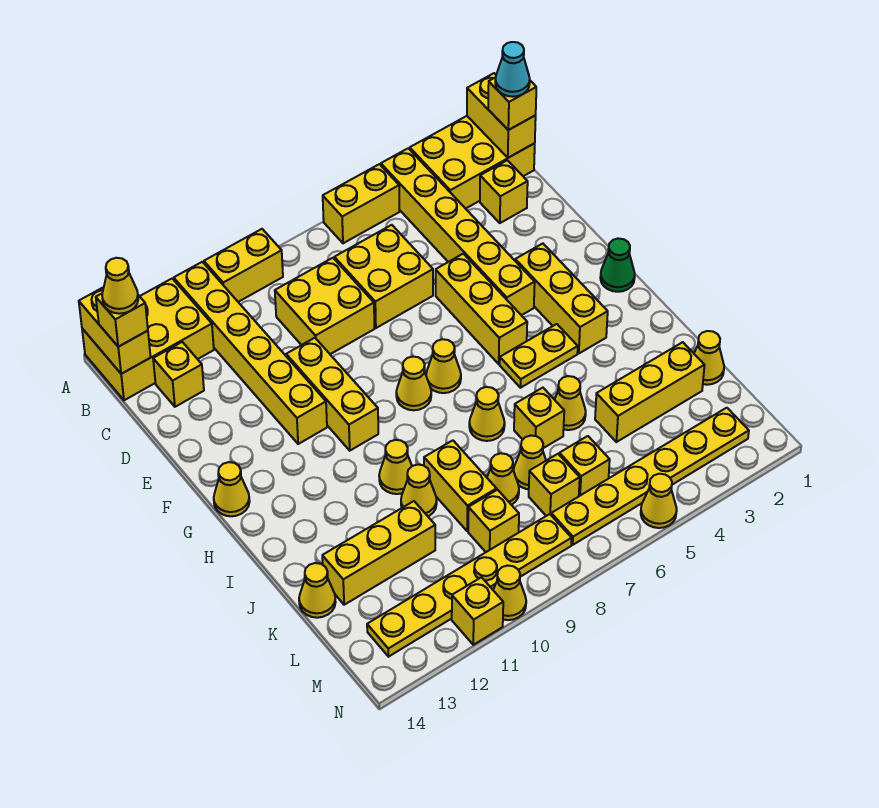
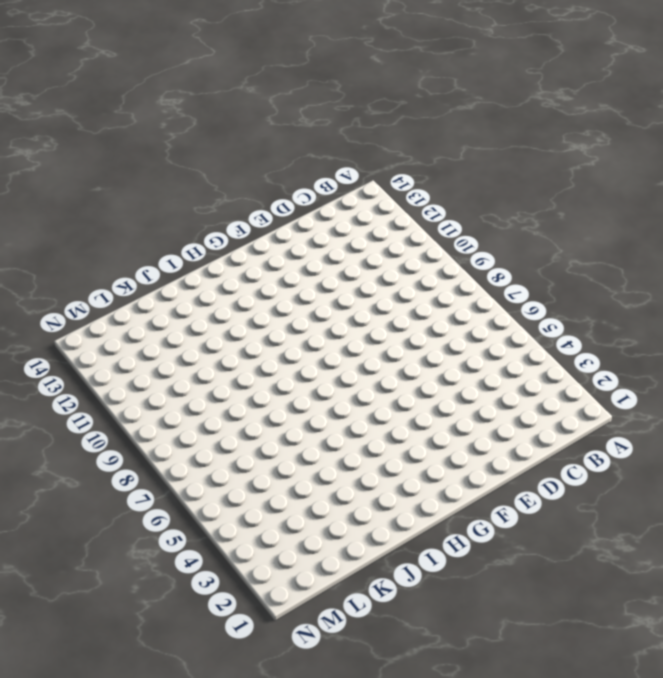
none -> yellow 2x3 brick [410,116,535,209]
none -> yellow 1x6 brick [381,148,535,315]
none -> yellow 1x2 brick [323,164,400,243]
none -> yellow 1x2 brick [204,229,283,302]

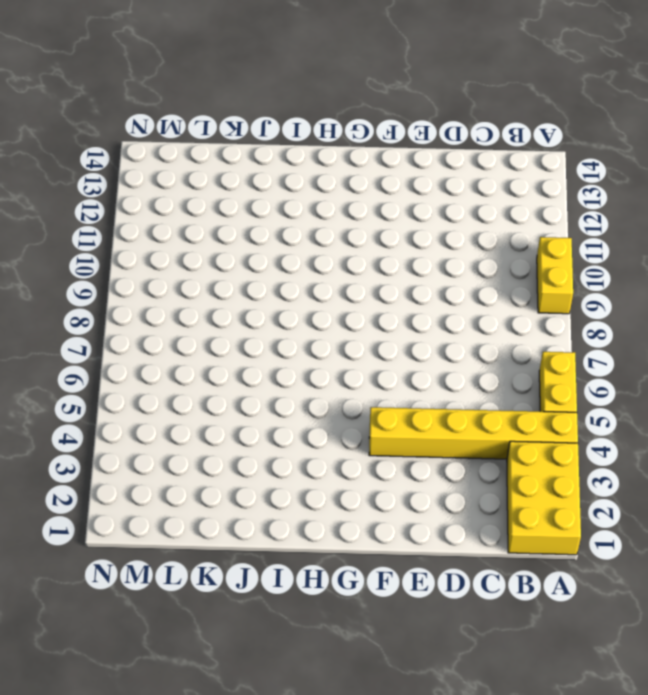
none -> yellow 1x6 brick [174,262,327,444]
none -> yellow 2x3 brick [82,279,214,400]
none -> yellow 1x1 brick [480,160,528,223]
none -> yellow 2x2 brick [334,225,433,328]

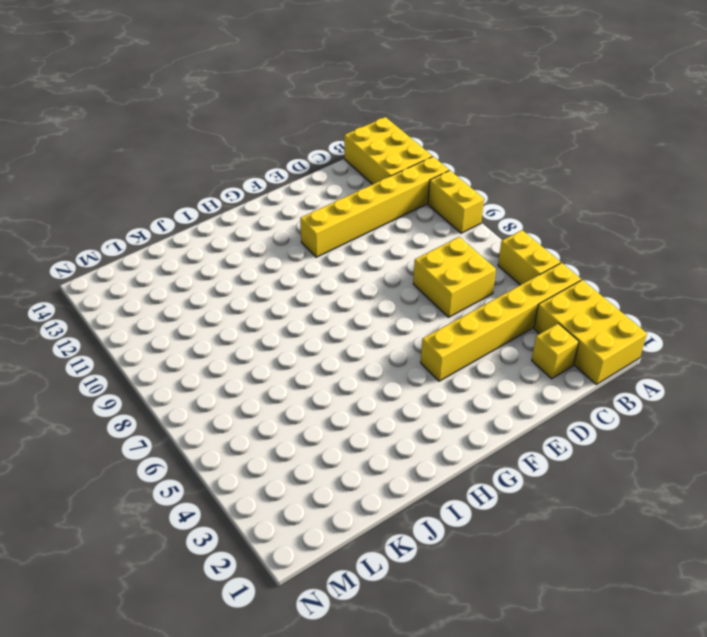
none -> yellow 2x2 brick [275,258,374,354]
none -> yellow 1x1 brick [153,342,204,407]
none -> yellow 1x3 brick [436,254,527,364]
none -> yellow 1x3 brick [286,338,378,451]

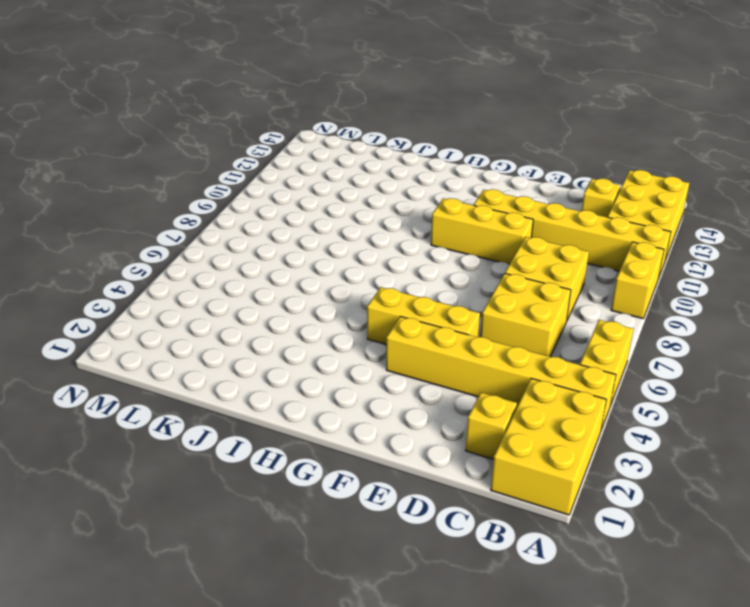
none -> yellow 1x3 brick [515,244,608,353]
none -> green 1x1 cone [600,239,635,292]
none -> yellow 1x1 cone [426,339,461,393]
none -> yellow 1x1 cone [396,357,431,410]

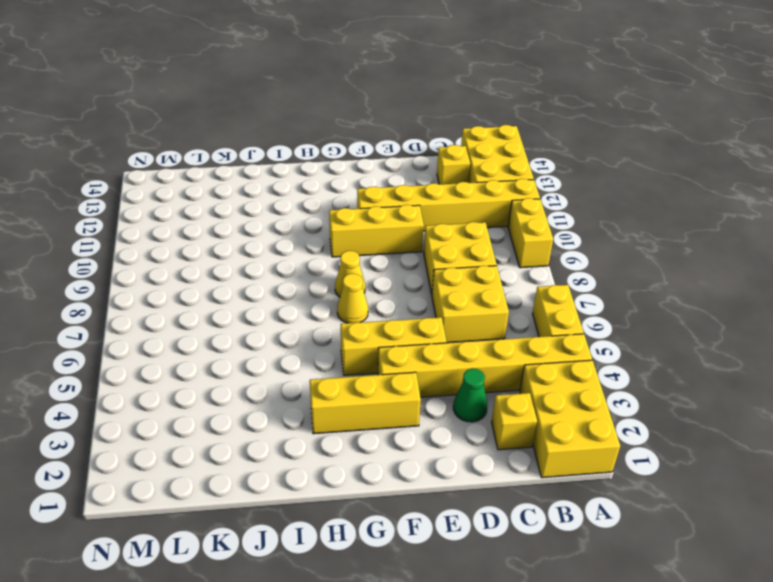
green 1x1 cone [453,369,487,422] -> green 1x1 cone moved to [600,239,635,292]
none -> yellow 1x1 cone [214,462,250,516]
none -> yellow 1x2 plate [500,324,578,388]
none -> yellow 1x1 cone [469,387,505,441]
none -> yellow 1x1 cone [379,440,412,494]

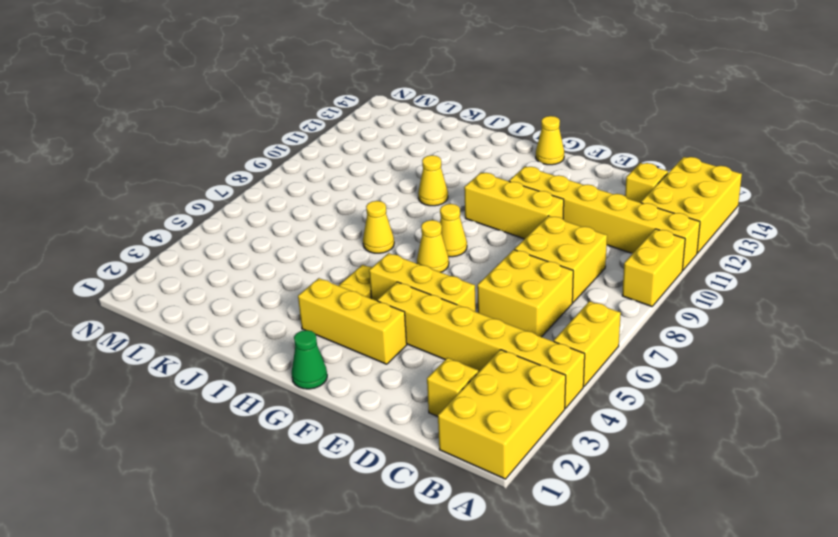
none -> yellow 1x1 cone [555,376,586,430]
none -> yellow 1x1 brick [514,388,564,448]
none -> yellow 1x2 brick [424,440,497,531]
none -> yellow 1x1 cone [401,465,437,516]

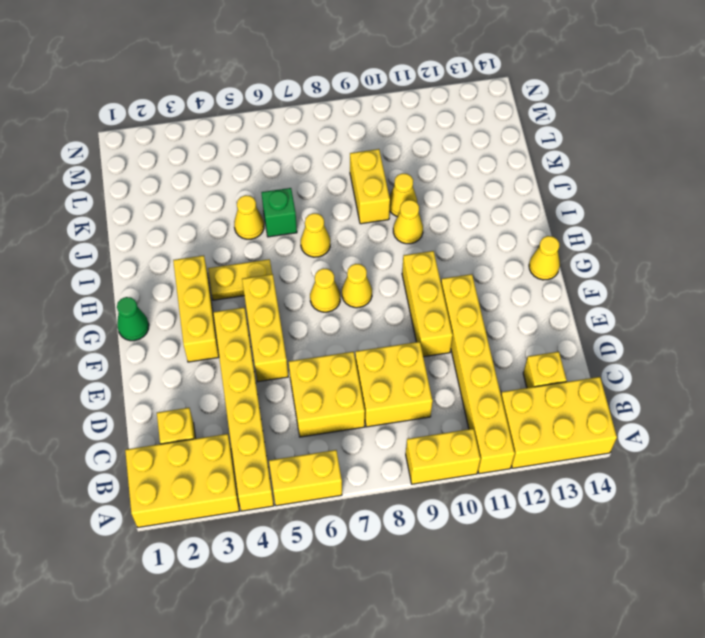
green 1x1 brick [261,188,297,237] -> yellow 1x1 brick [514,388,564,448]
none -> yellow 1x1 cone [694,331,724,385]
none -> yellow 1x3 brick [595,342,704,442]
none -> yellow 1x1 cone [514,436,546,489]
none -> yellow 1x1 cone [487,453,519,505]

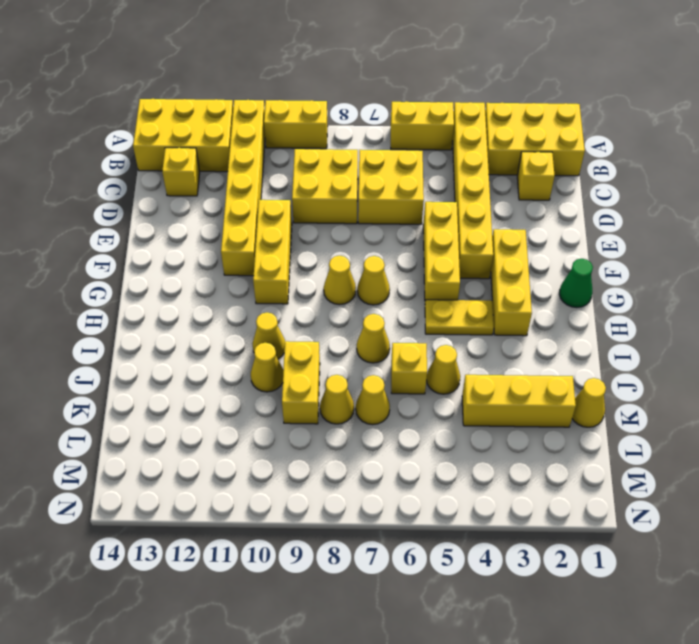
none -> yellow 1x1 cone [214,462,250,516]
none -> yellow 1x3 brick [322,501,435,605]
none -> yellow 1x1 cone [299,563,336,618]
none -> yellow 1x1 brick [559,436,610,496]

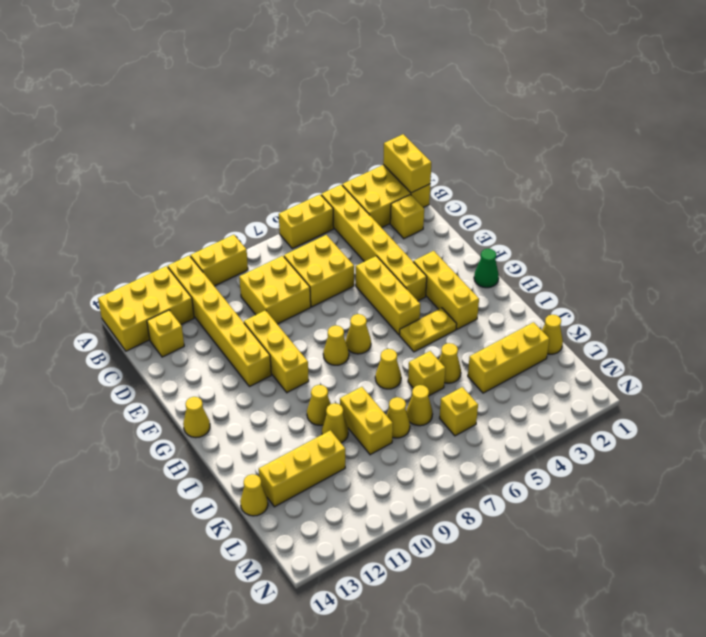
none -> yellow 1x1 brick [529,454,580,516]
none -> yellow 1x1 brick [468,490,519,552]
none -> yellow 1x6 plate [551,408,749,545]
none -> yellow 1x6 plate [367,514,572,657]

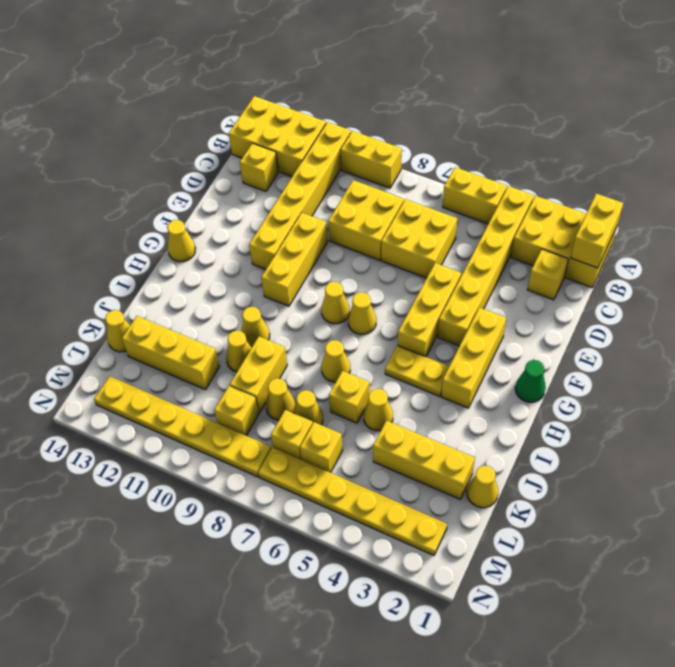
none -> yellow 1x1 cone [641,474,677,528]
none -> yellow 1x1 cone [493,566,526,620]
none -> yellow 1x1 brick [452,577,503,645]
none -> yellow 1x2 brick [79,287,151,374]

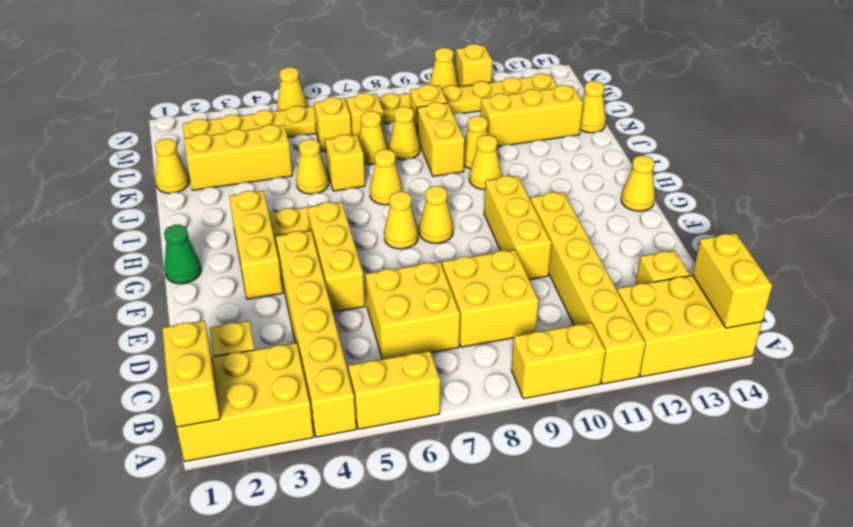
none -> yellow 1x1 brick [488,77,536,130]
none -> yellow 1x1 brick [96,294,148,347]
none -> cyan 1x1 cone [495,42,530,97]
none -> yellow 1x1 cone [102,258,138,314]

